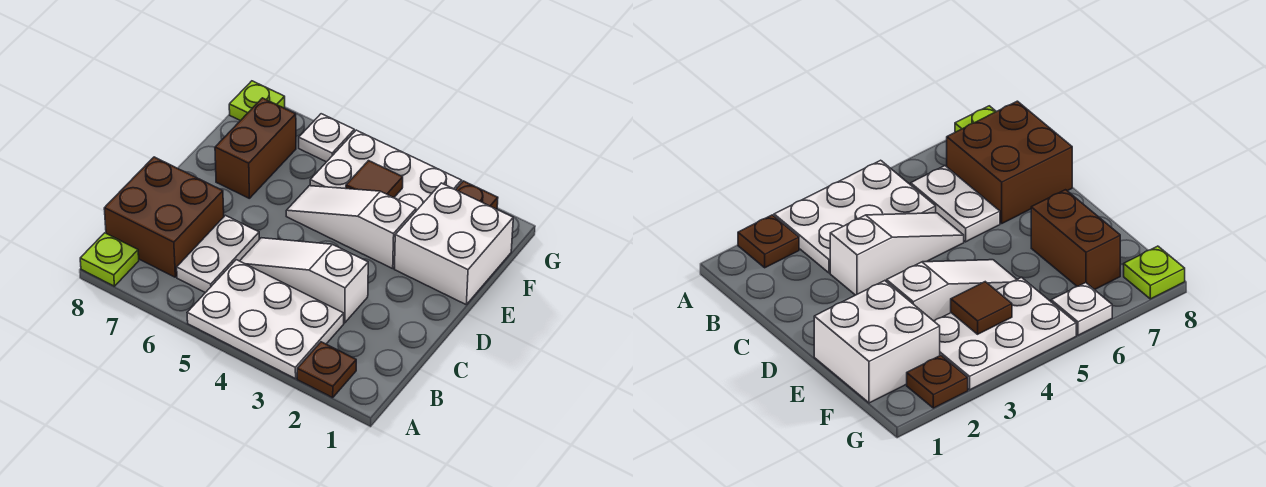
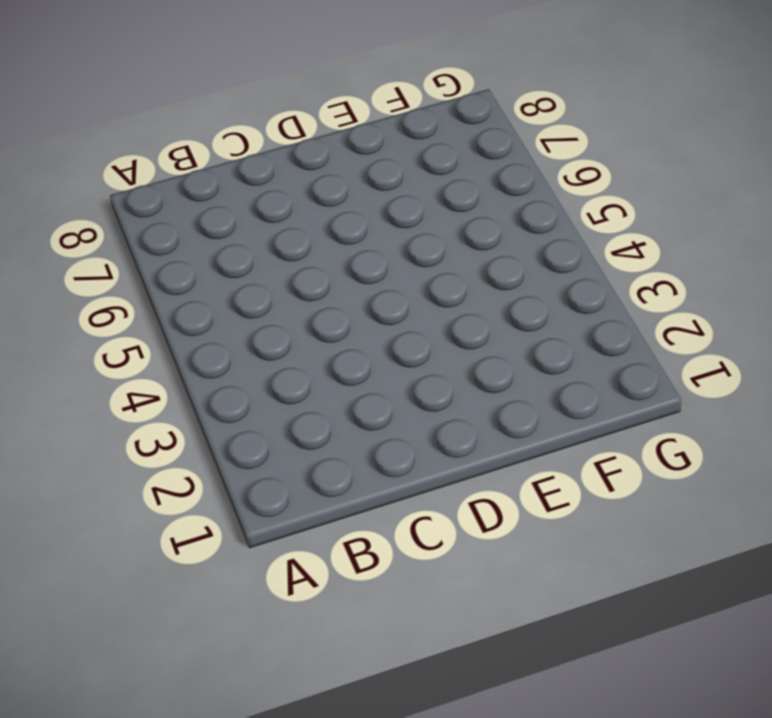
none -> brown 1x1 plate [297,342,356,398]
none -> white 2x3 plate [187,260,344,379]
none -> lime 1x1 plate [80,233,139,286]

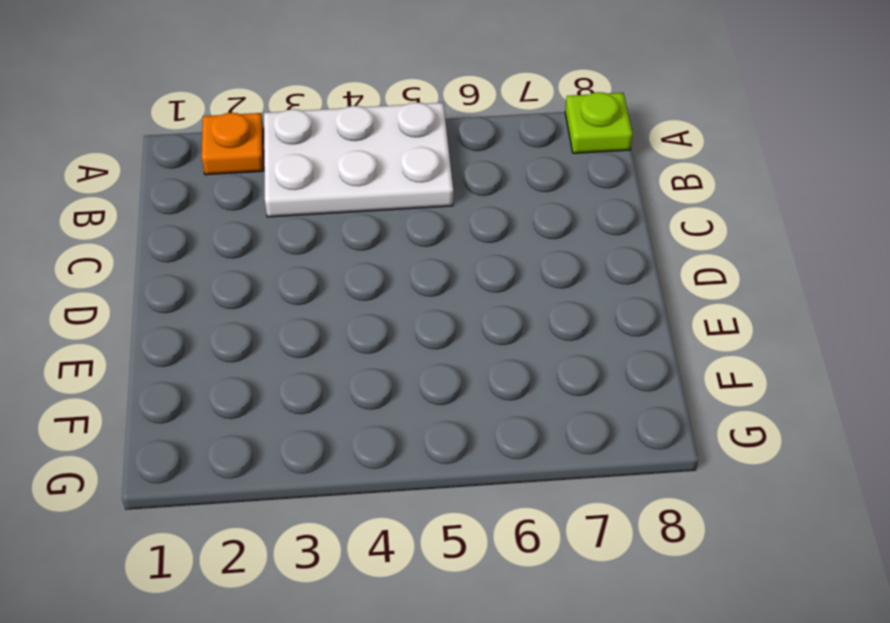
orange 1x1 plate [202,113,264,175] -> brown 1x1 plate [297,342,356,398]
none -> white 1x2 plate [177,215,259,293]
none -> brown 2x2 brick [104,157,224,277]
none -> white 1x3 slope [240,238,368,323]

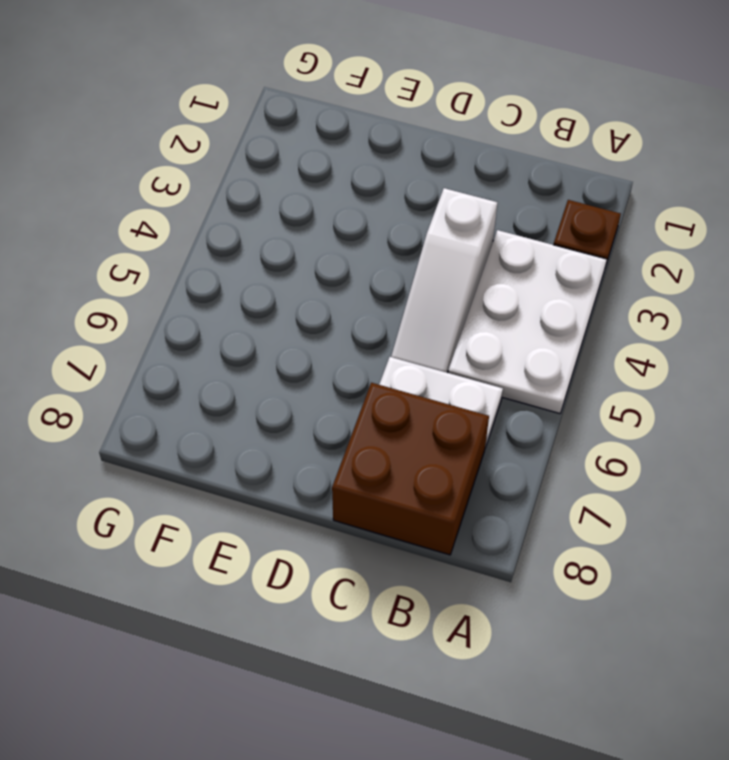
none -> lime 1x1 plate [80,233,139,286]
none -> white 2x2 brick [395,183,513,304]
none -> white 1x3 slope [286,186,416,269]

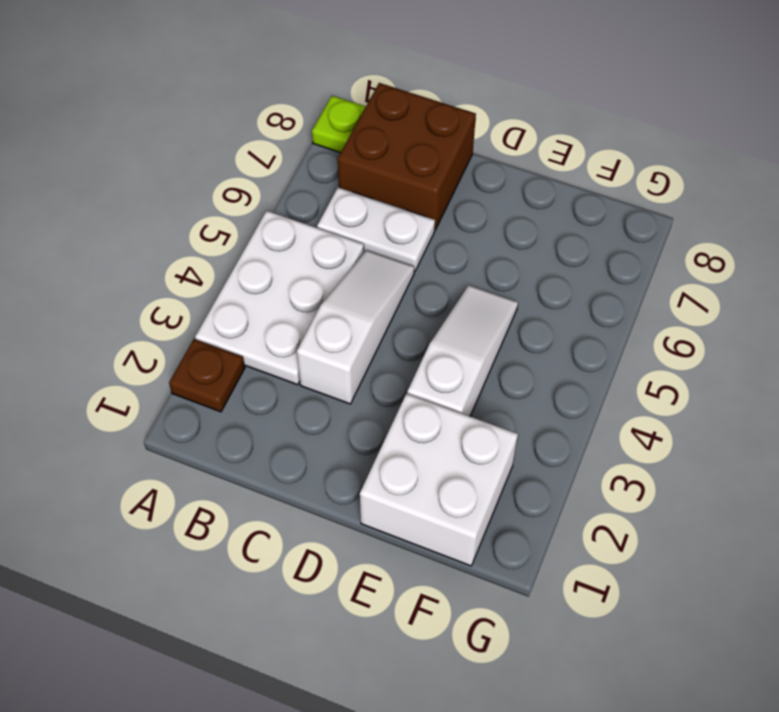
none -> brown 1x2 brick [215,98,296,198]
none -> white 2x3 plate [310,130,462,211]
none -> brown 1x1 plate [456,181,498,209]

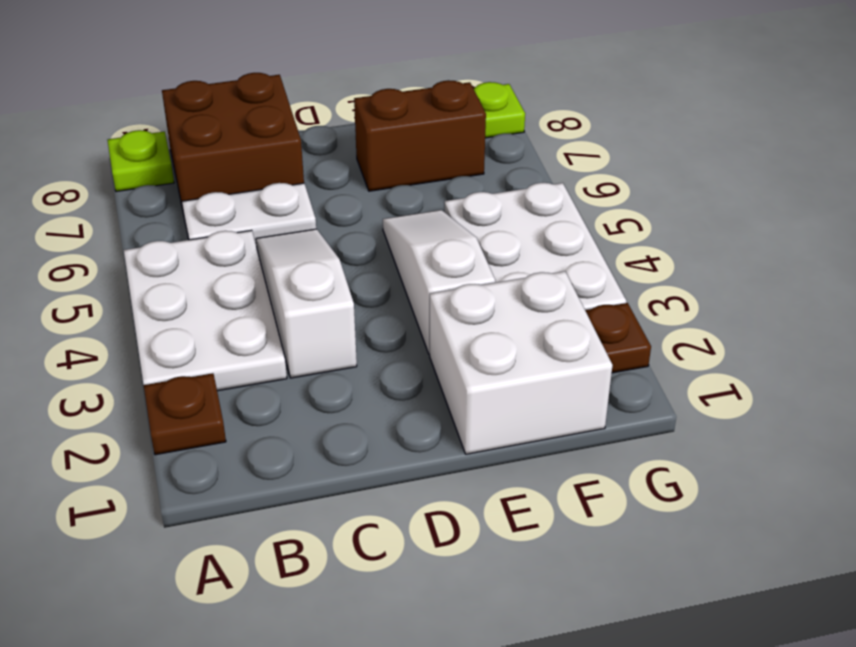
none -> white 1x1 plate [299,114,354,162]
none -> brown 1x1 tile [346,161,403,197]

